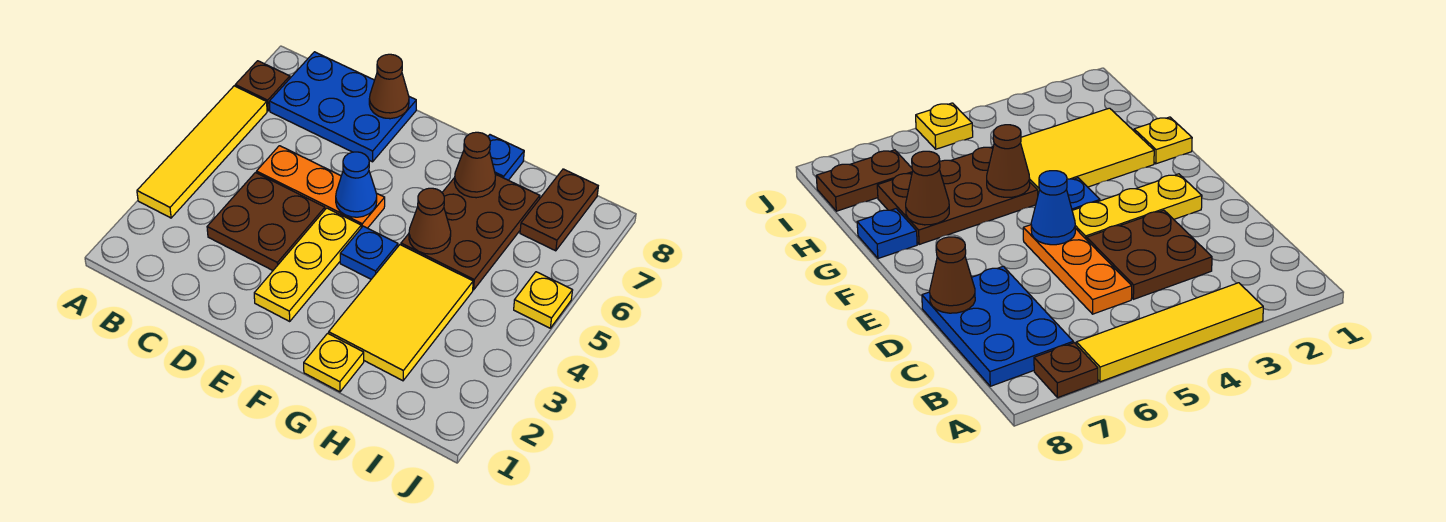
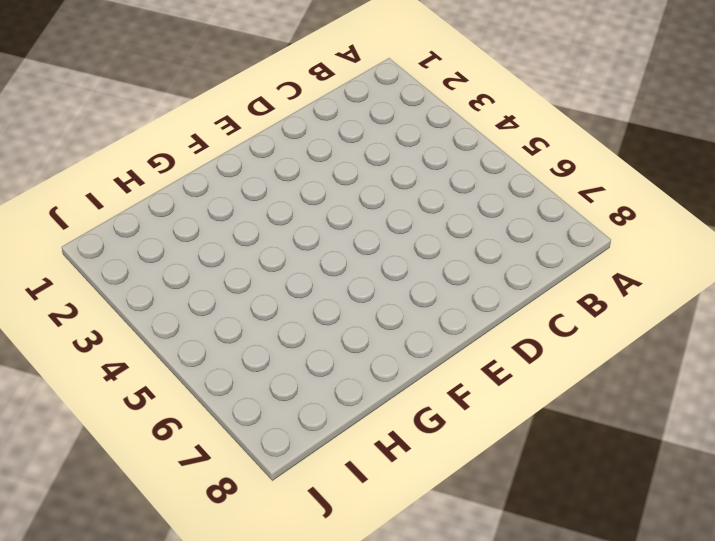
none -> yellow 1x4 tile [137,86,267,218]
none -> brown 1x1 plate [235,61,290,111]
none -> blue 2x3 plate [269,52,416,162]

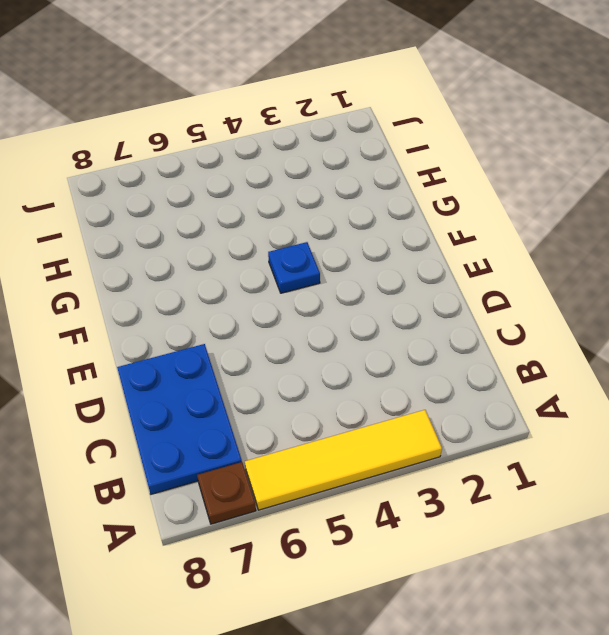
none -> brown 2x2 plate [207,173,325,270]
none -> orange 1x3 plate [257,146,385,228]
none -> yellow 1x3 plate [254,208,361,321]

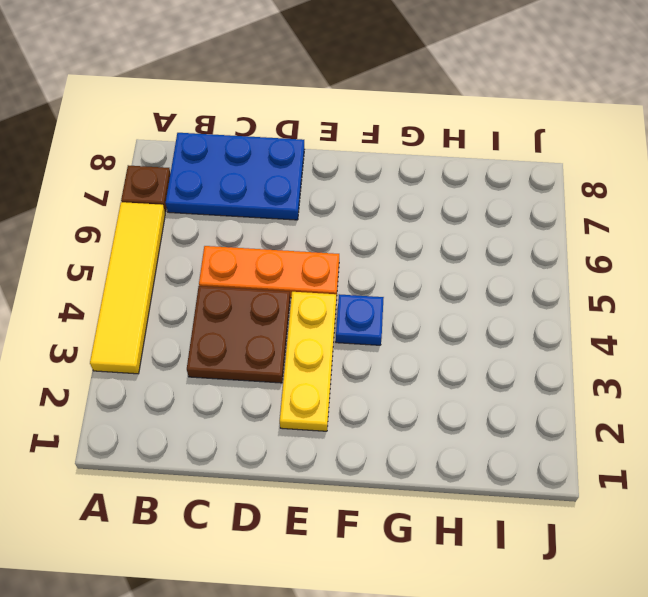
none -> yellow 1x1 plate [304,333,364,392]
none -> yellow 2x3 tile [329,245,473,381]
none -> brown 2x3 plate [401,174,540,290]

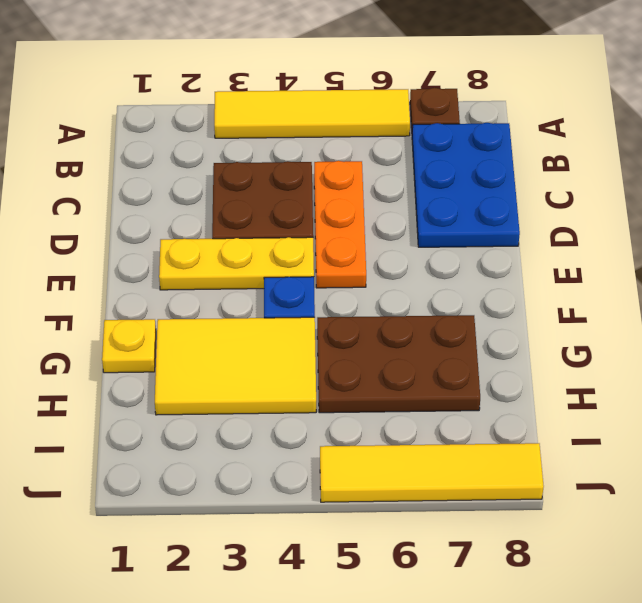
yellow 1x4 tile [320,443,544,502] -> yellow 1x1 plate [514,272,573,328]
none -> blue 1x1 plate [488,135,524,180]
none -> brown 1x2 plate [520,169,598,251]
none -> brown 1x1 cone [369,54,409,119]

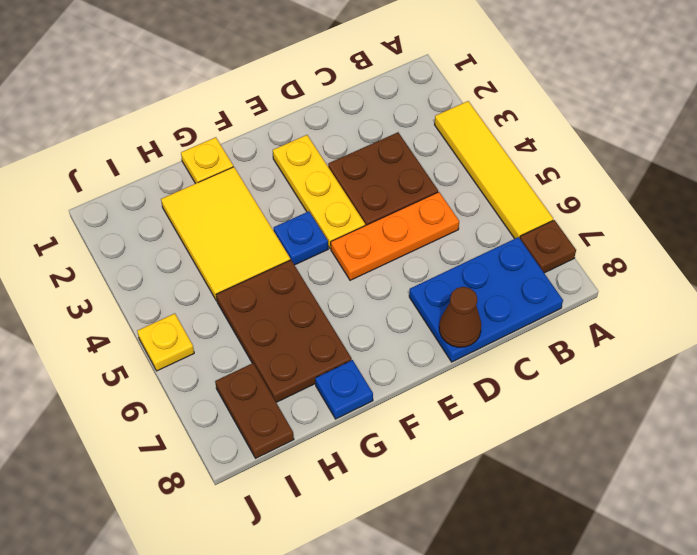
none -> blue 1x1 cone [336,152,377,217]
none -> brown 1x1 cone [409,188,451,254]
none -> brown 1x1 cone [454,132,496,198]

